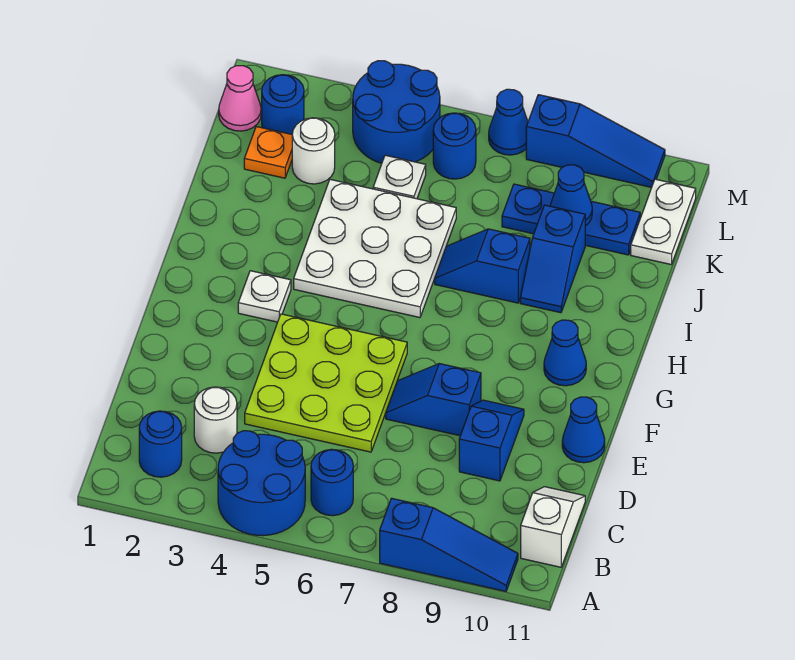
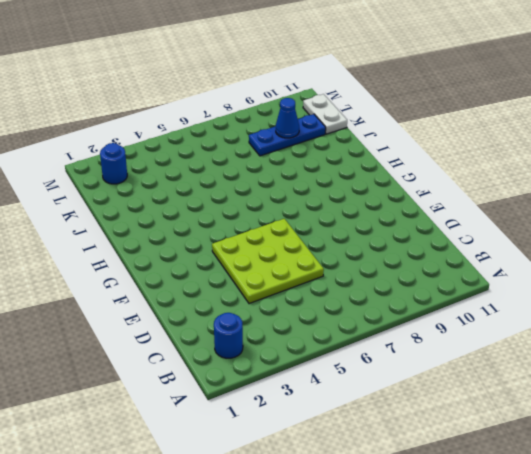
none -> blue 2x2 round brick [218,431,305,536]
none -> blue 1x3 slope [380,498,518,591]
none -> blue 1x1 round brick [311,449,353,516]

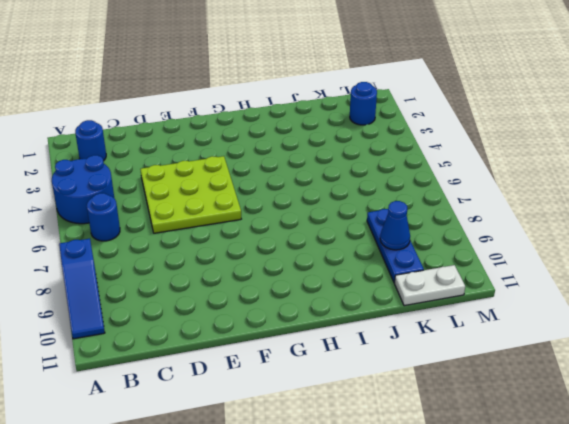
none -> white 1x2 slope [521,487,585,567]
none -> white 1x1 round brick [194,387,237,453]
none -> blue 1x2 slope [459,400,524,481]

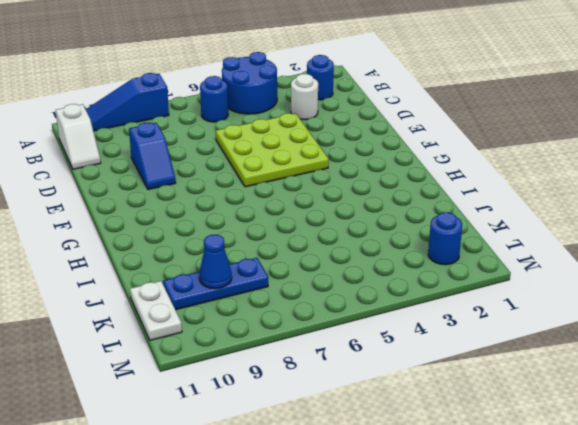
none -> blue 1x2 slope [386,364,481,436]
none -> blue 1x1 cone [562,397,605,463]
none -> white 1x1 plate [238,271,291,322]

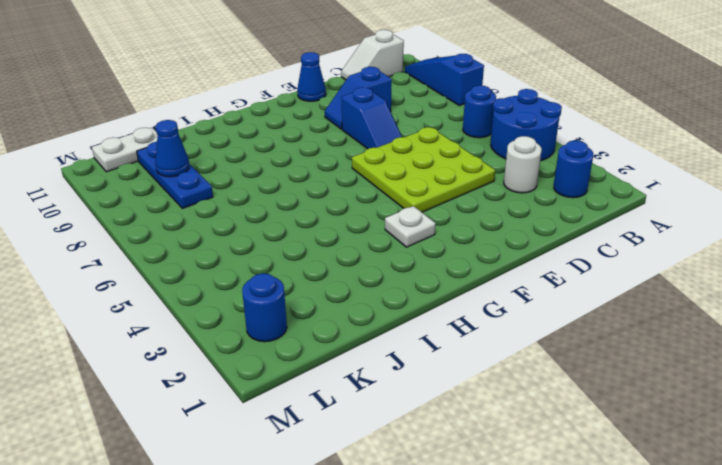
none -> blue 1x1 cone [544,320,586,386]
none -> white 3x3 plate [294,179,456,318]
none -> blue 1x2 slope [435,229,530,303]

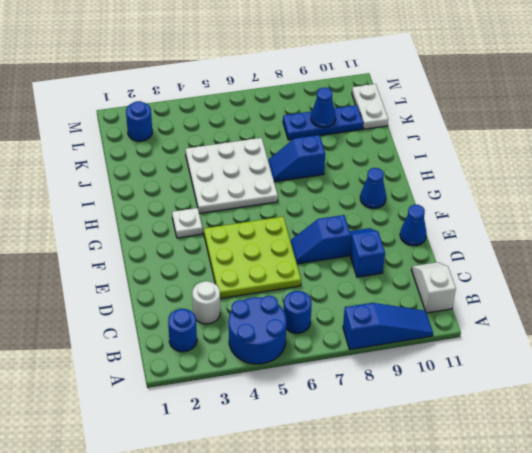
none -> blue 1x2 slope [520,205,585,313]
none -> orange 1x1 plate [244,127,292,178]
none -> white 1x1 round brick [292,118,335,184]

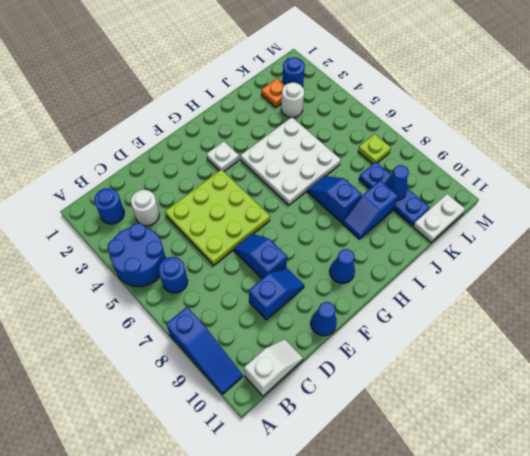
lime 1x1 plate [358,134,391,164] -> none
none -> white 1x1 plate [373,155,426,199]
none -> pink 1x1 cone [219,66,261,131]
none -> blue 2x2 round brick [353,61,440,163]

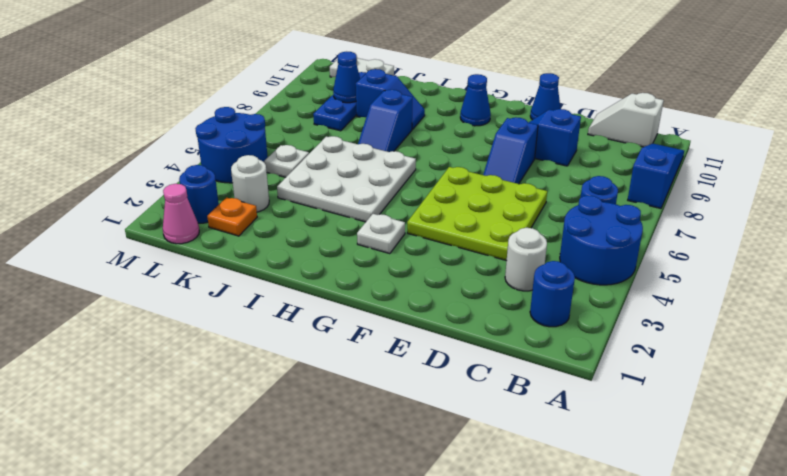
none -> blue 1x1 round brick [433,113,476,179]
none -> blue 1x1 cone [489,89,528,155]
none -> blue 1x3 slope [526,95,665,187]

